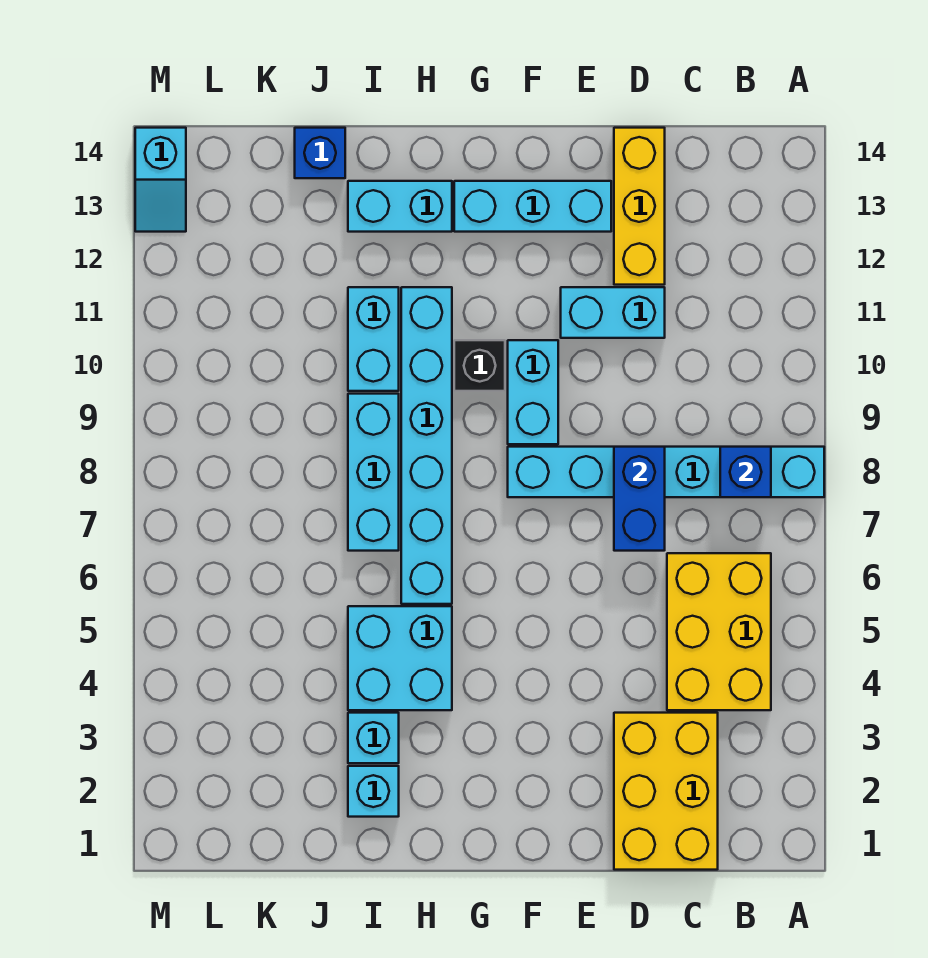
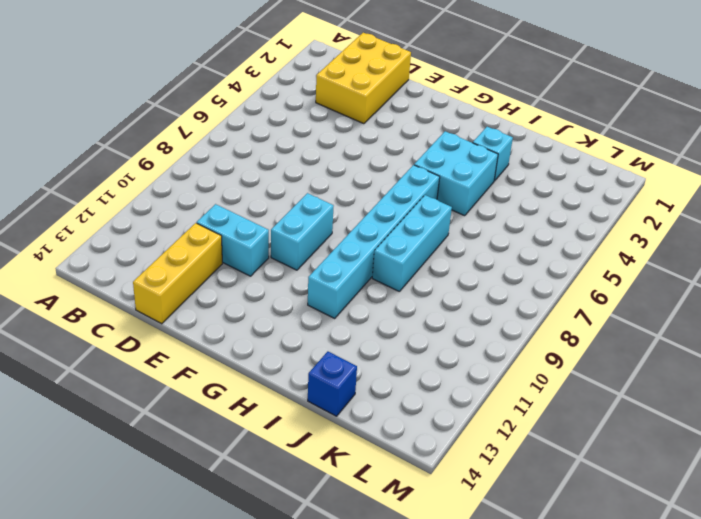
none -> cyan 1x6 brick [508,447,824,497]
none -> yellow 2x3 brick [667,553,771,710]
none -> cyan 1x3 brick [454,181,611,232]

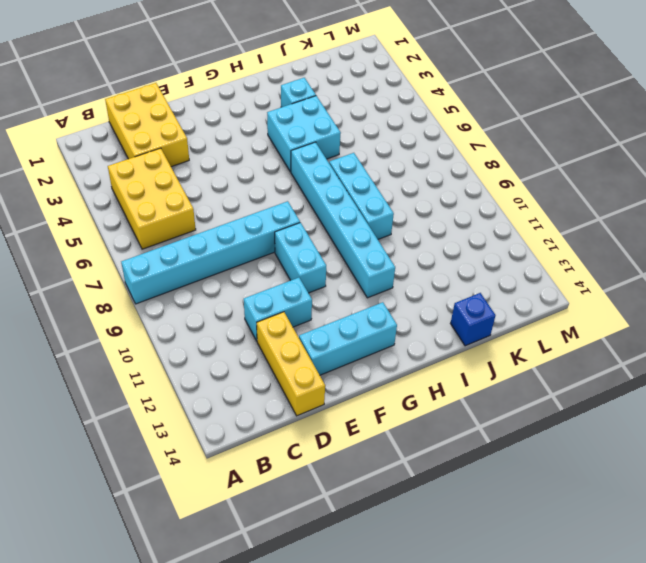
none -> black 1x1 brick [454,340,505,391]
none -> cyan 1x2 brick [348,181,452,232]
none -> cyan 1x1 brick [348,766,399,817]

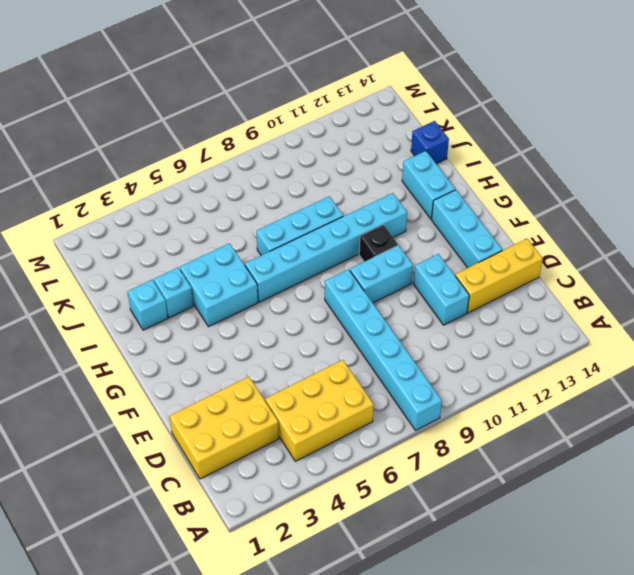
none -> cyan 1x2 brick [348,287,399,391]
none -> cyan 1x2 slope [135,128,186,232]
none -> blue 1x1 brick [720,447,771,497]

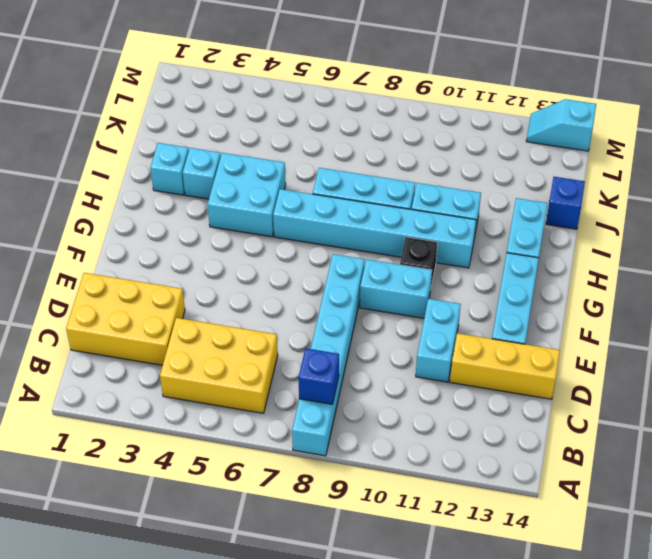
none -> blue 1x2 brick [614,447,665,551]

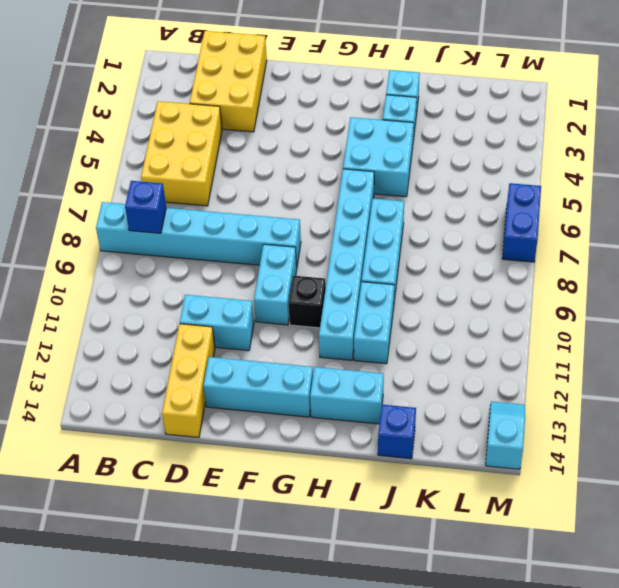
blue 1x2 brick [502,183,541,262] -> blue 1x2 brick moved to [614,447,665,551]

